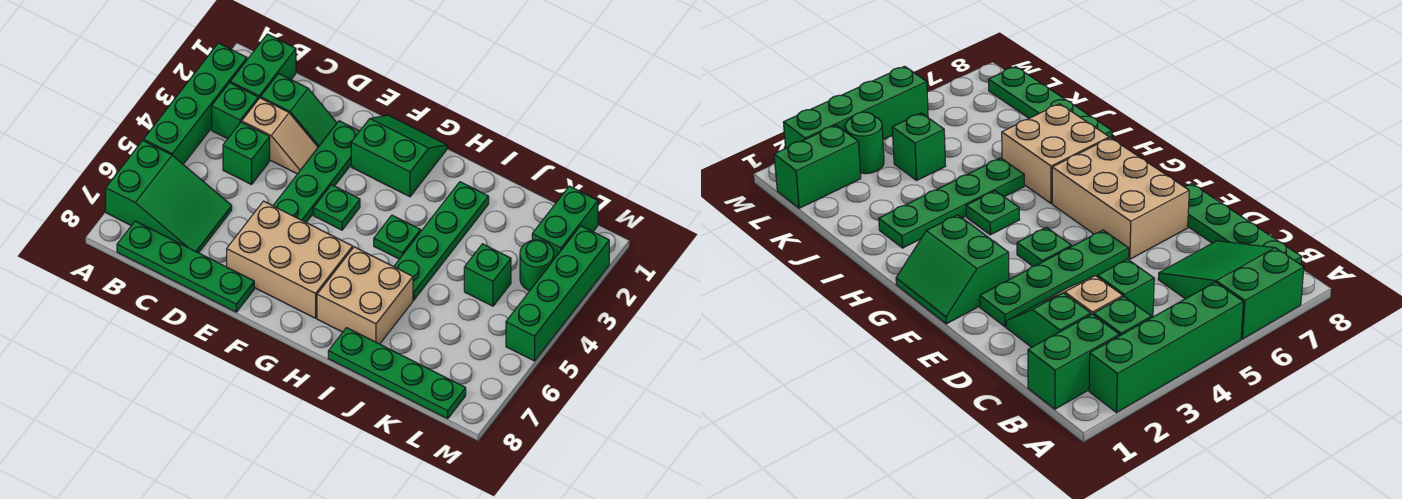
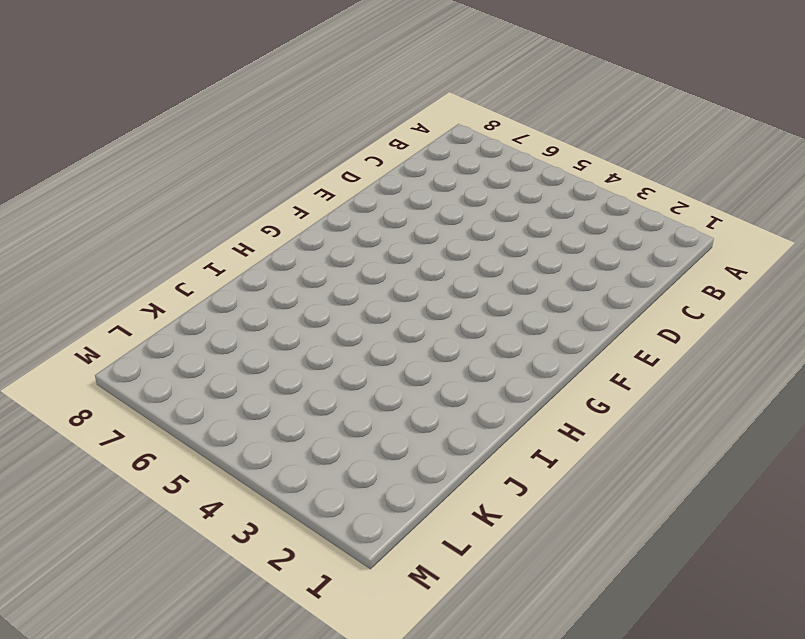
none -> green 1x4 brick [144,43,247,164]
none -> green 2x3 slope [106,140,232,253]
none -> green 1x2 brick [230,34,296,99]

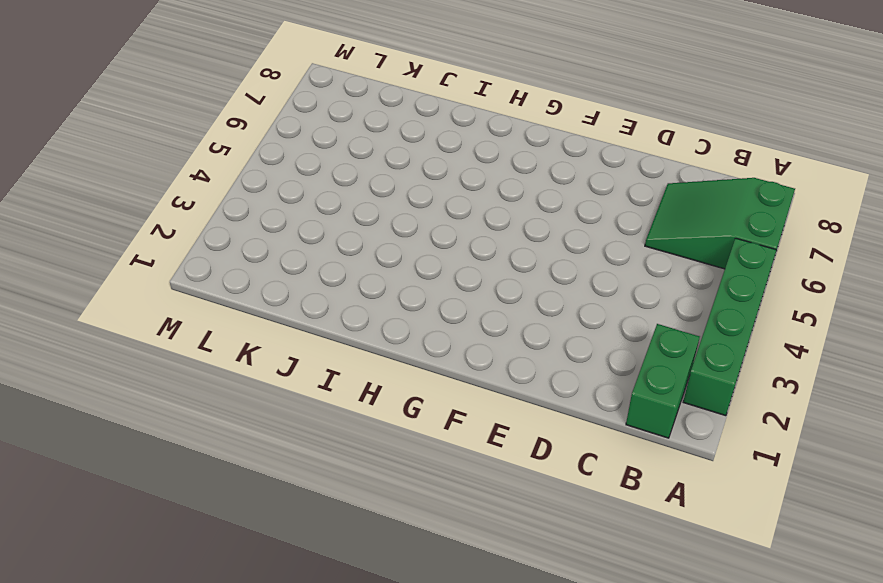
none -> green 1x1 brick [212,83,258,139]
none -> green 1x4 plate [117,221,254,312]
none -> green 1x2 slope [261,74,337,147]

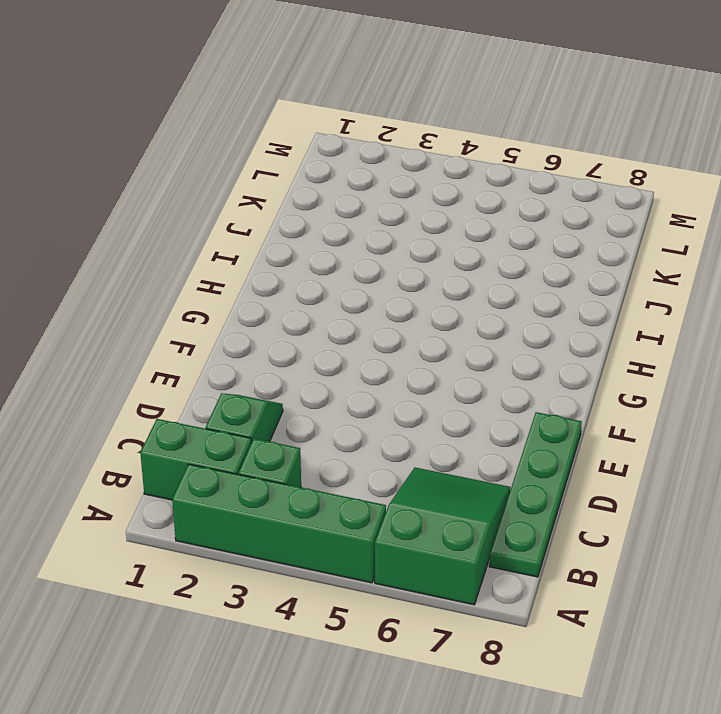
none -> tan 1x2 slope [242,98,318,174]
none -> green 1x1 brick [223,122,270,185]
none -> green 1x4 plate [273,121,360,222]

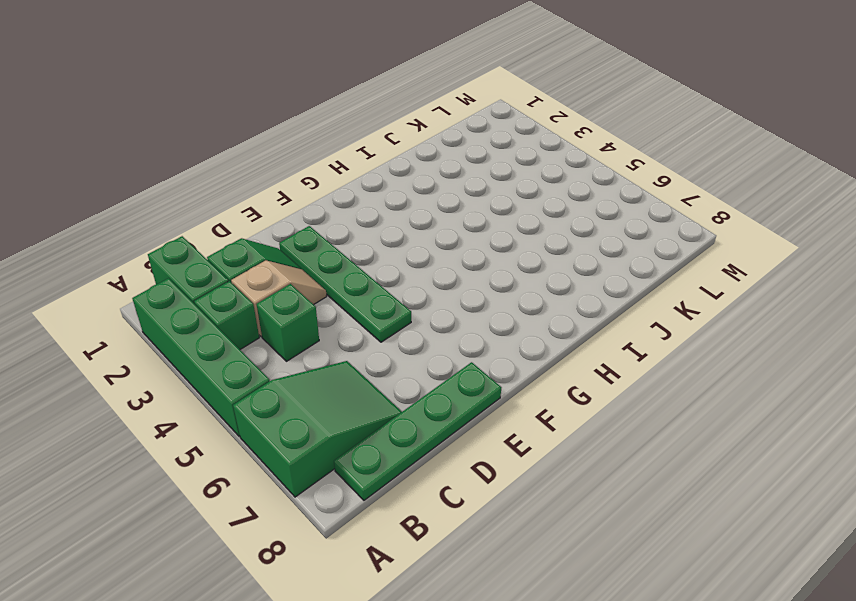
none -> tan 2x3 brick [227,201,353,318]
none -> green 2x2 slope [351,115,447,197]
none -> green 1x1 plate [313,185,360,230]

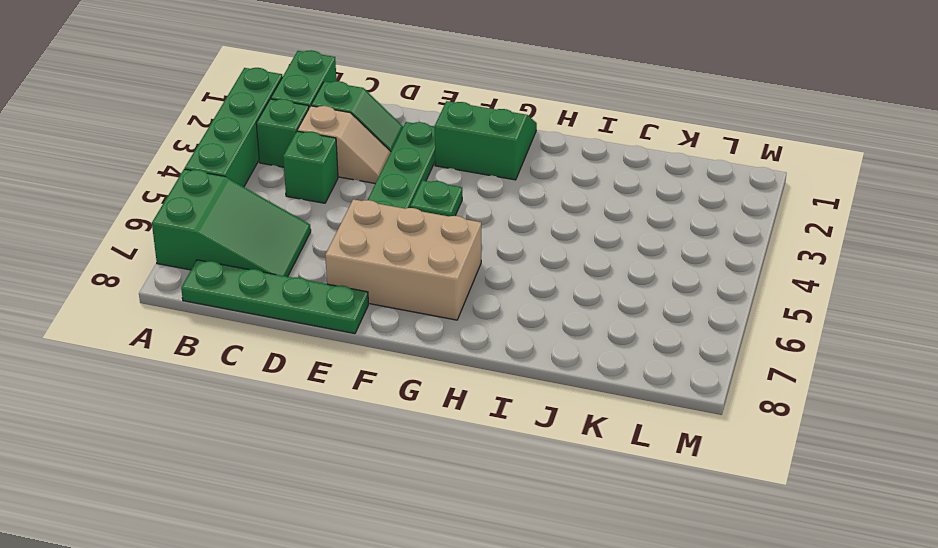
none -> green 1x1 plate [374,215,421,259]
none -> tan 2x2 brick [317,247,413,344]
none -> green 1x4 plate [394,182,489,300]

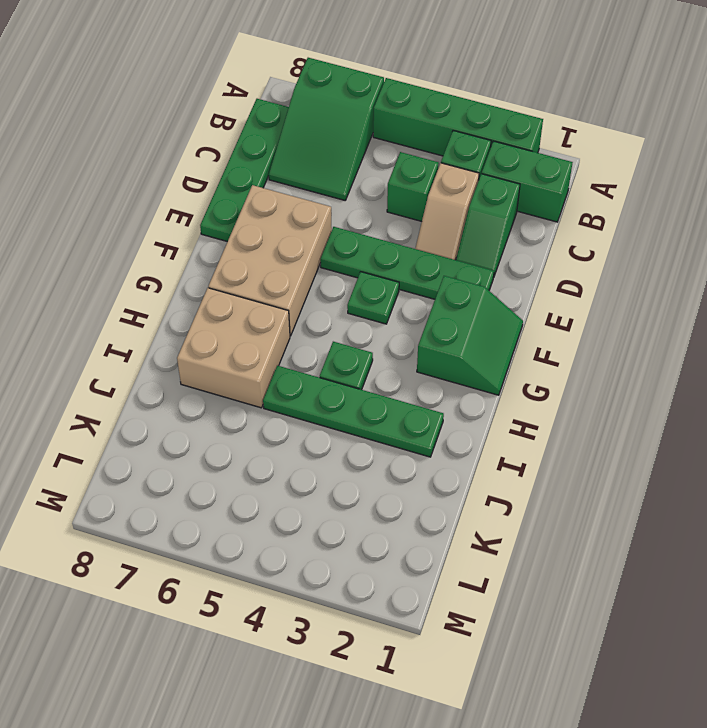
none -> green 1x4 plate [328,328,466,419]
none -> green 1x1 brick [464,244,511,306]
none -> green 1x2 brick [532,186,598,259]

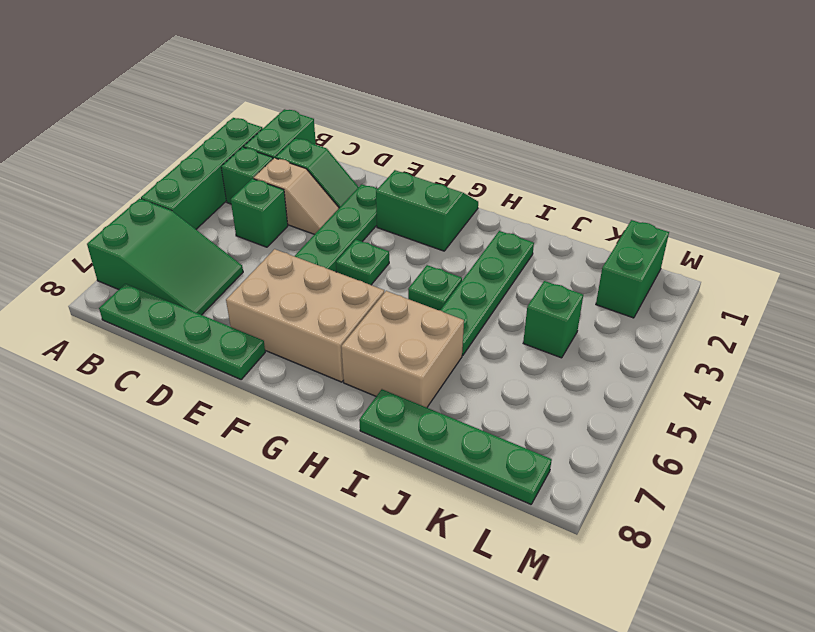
none -> green 1x1 round brick [520,240,554,291]
none -> green 1x4 brick [506,226,609,361]

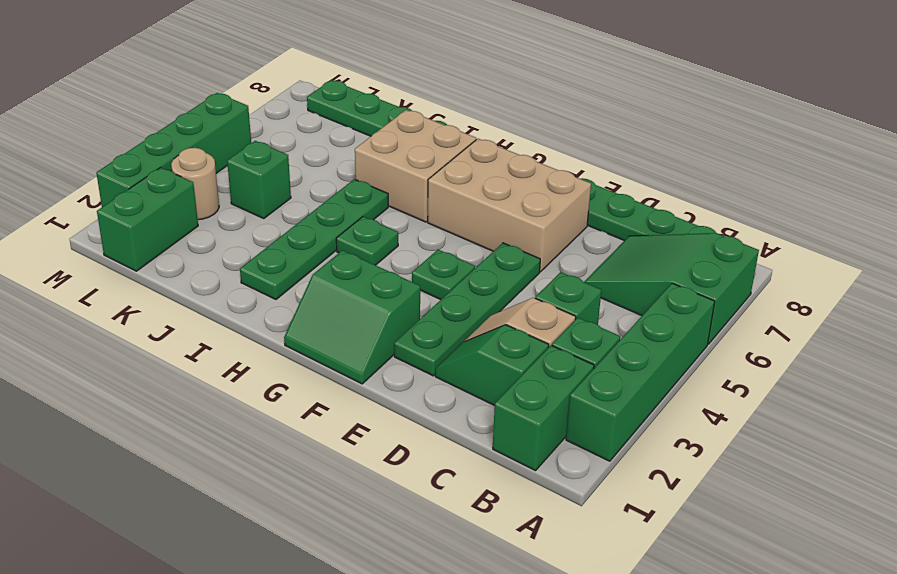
tan 1x1 round brick [171,148,219,220] -> green 1x1 round brick [520,240,554,291]

